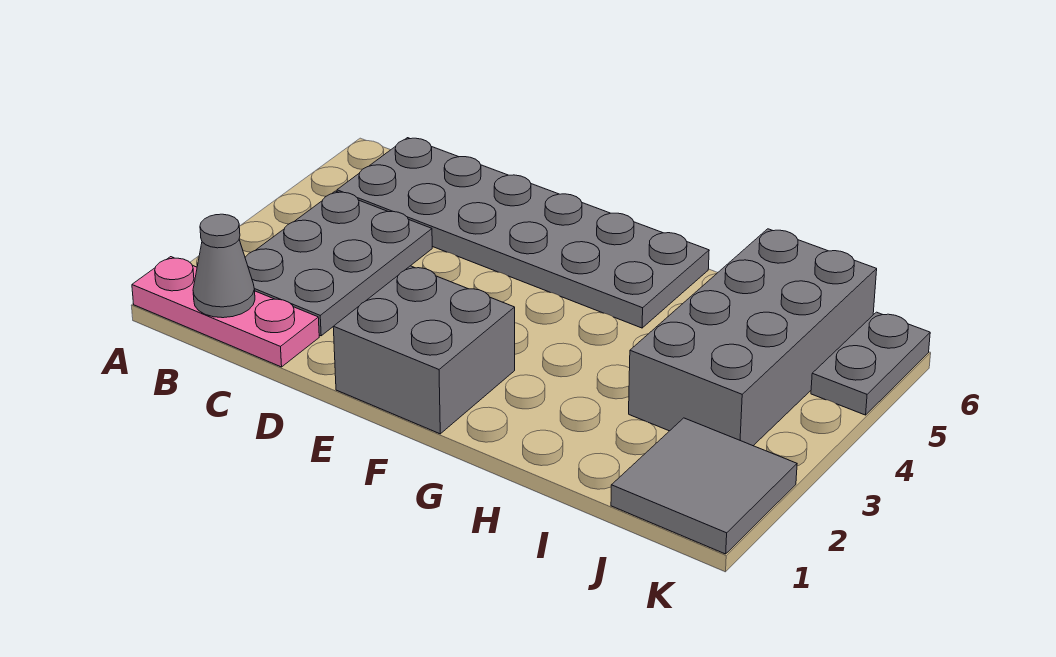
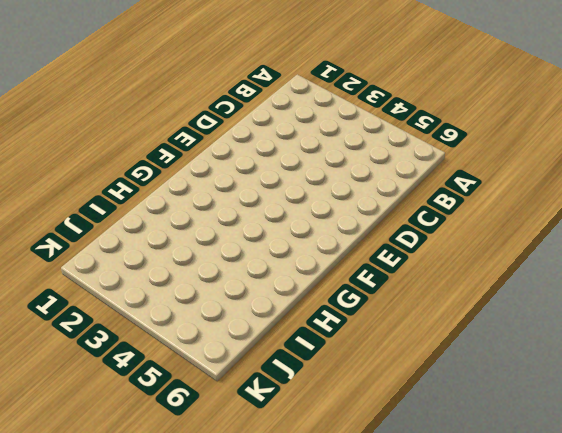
none -> pink 1x3 plate [132,257,319,367]
none -> grey 2x3 plate [245,191,432,336]

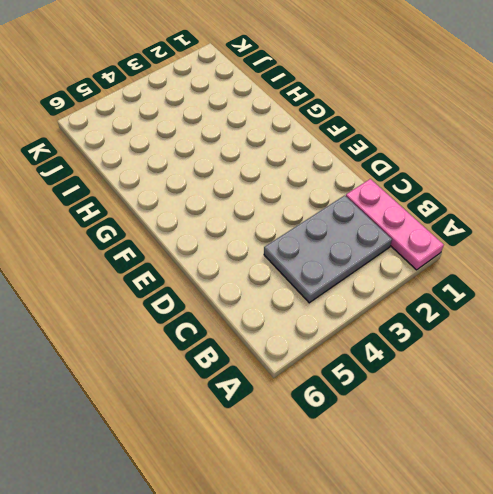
none -> grey 2x6 plate [337,138,709,328]
none -> grey 2x2 brick [333,266,515,434]

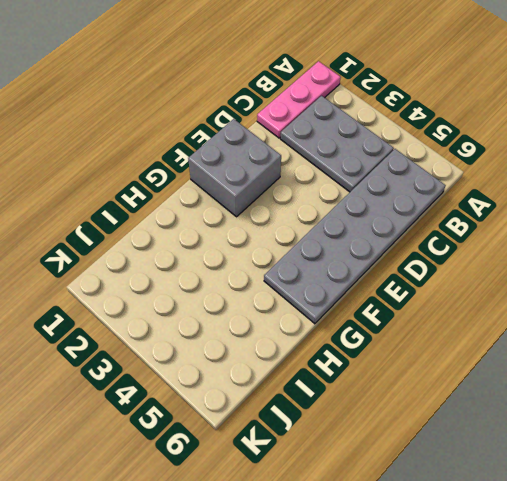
none -> grey 2x4 brick [629,229,877,446]
none -> grey 2x2 tile [611,418,797,554]

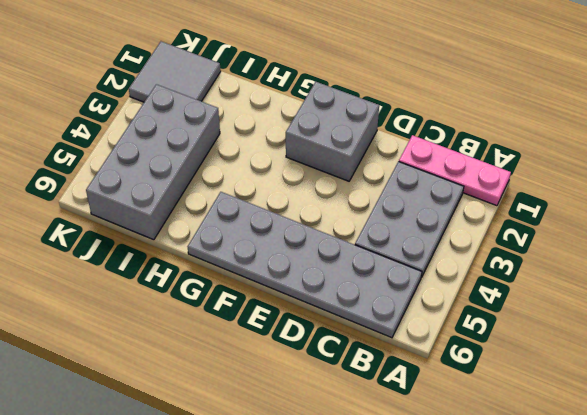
none -> grey 1x2 plate [811,312,930,415]
none -> grey 1x1 cone [193,214,255,318]

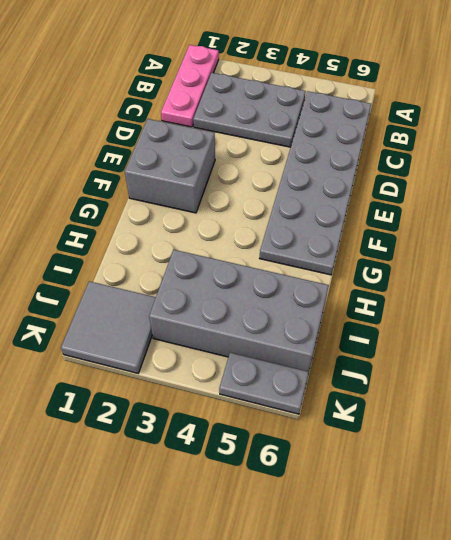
none -> grey 1x1 cone [193,214,255,318]

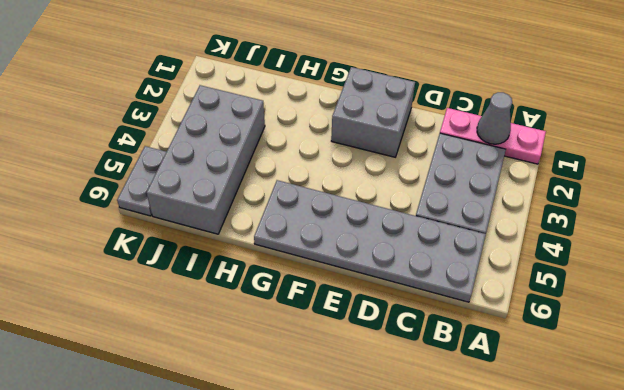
none -> grey 2x2 tile [611,418,797,554]

